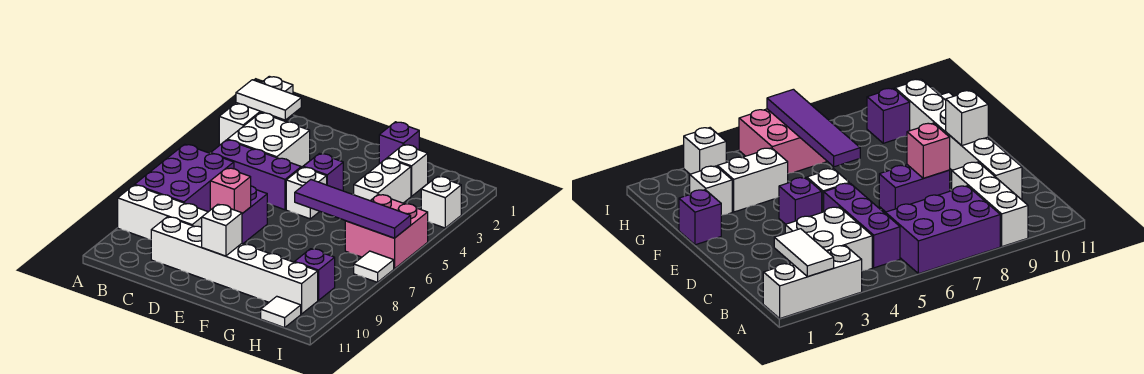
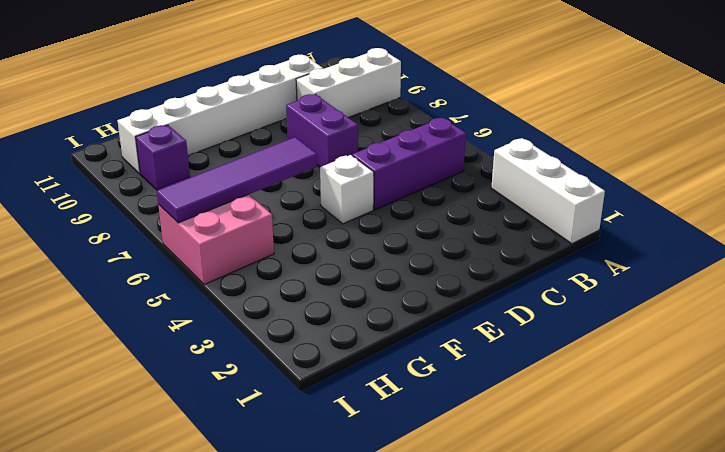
none -> purple 2x3 brick [135,144,234,212]
none -> white 2x2 brick [228,113,310,167]
none -> purple 1x1 brick [303,154,343,191]

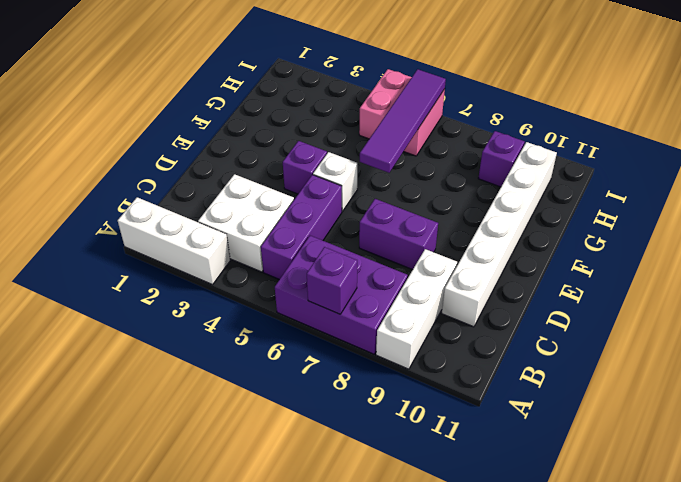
purple 1x1 brick [307,247,357,314] -> purple 1x1 brick moved to [379,122,419,164]
none -> white 1x1 brick [388,145,428,196]
none -> white 1x2 brick [354,158,411,203]
none -> white 1x1 tile [261,296,301,328]

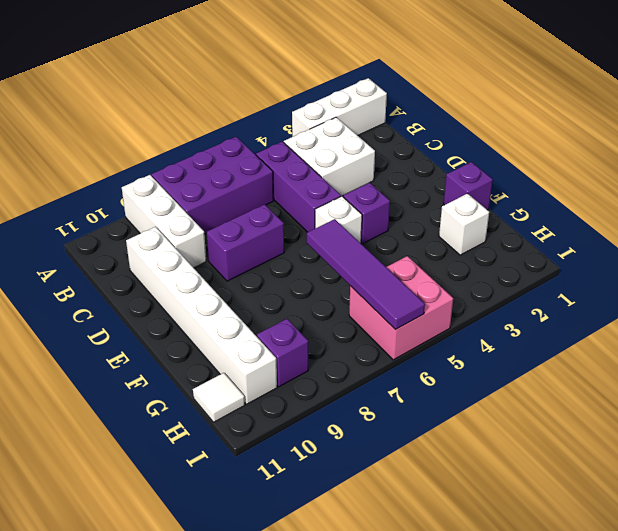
none -> white 1x2 brick [354,158,411,203]
none -> white 1x1 brick [421,176,461,228]
none -> white 1x1 tile [354,251,394,282]

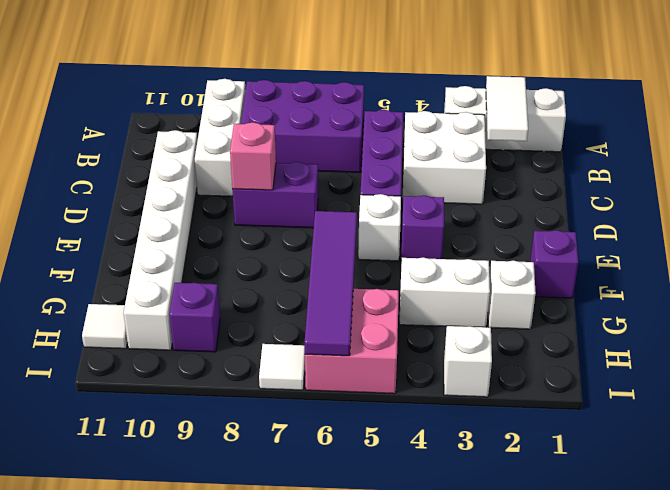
none -> white 1x1 brick [202,204,242,256]

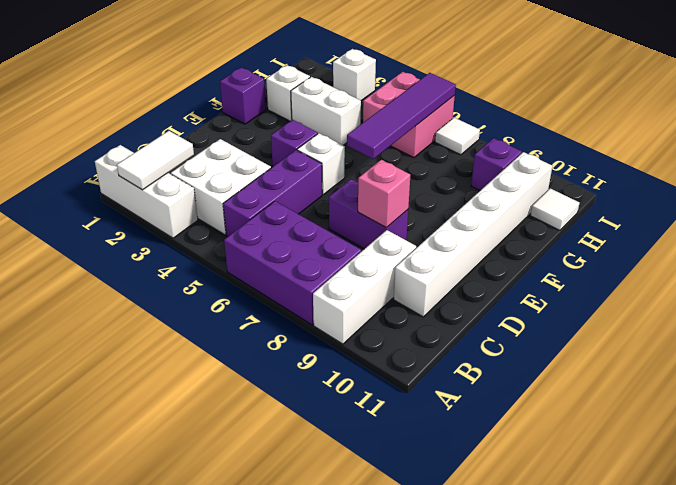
none -> white 1x1 brick [202,204,242,256]

